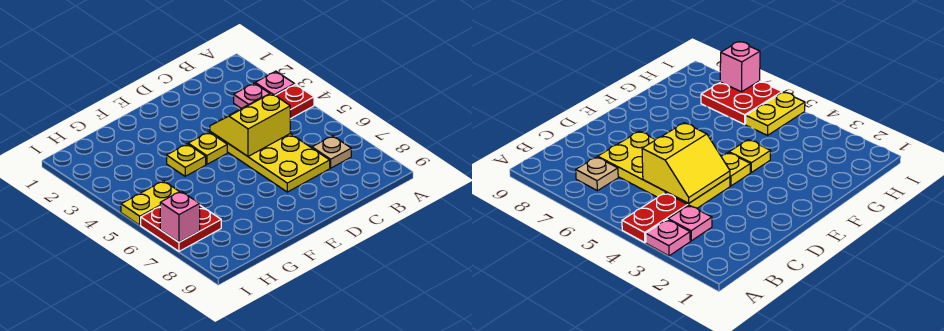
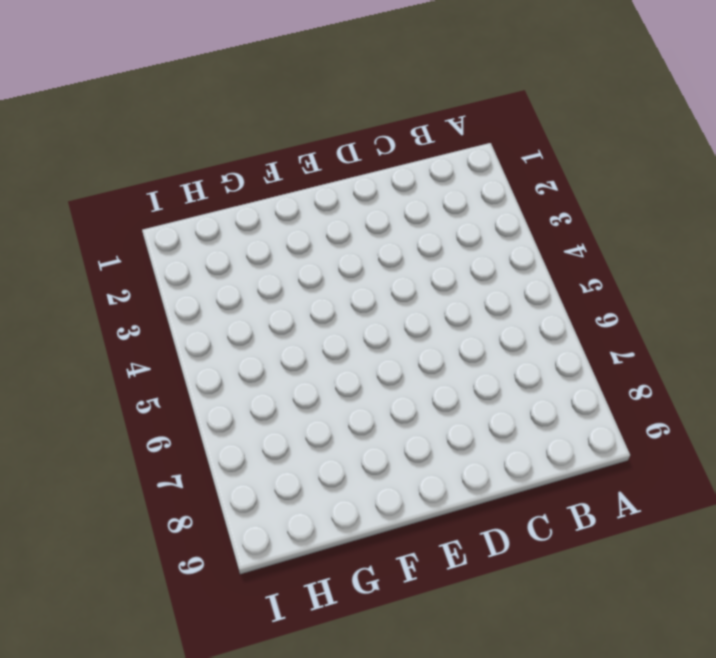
none -> pink 1x1 plate [255,71,295,95]
none -> red 1x2 plate [275,84,314,119]

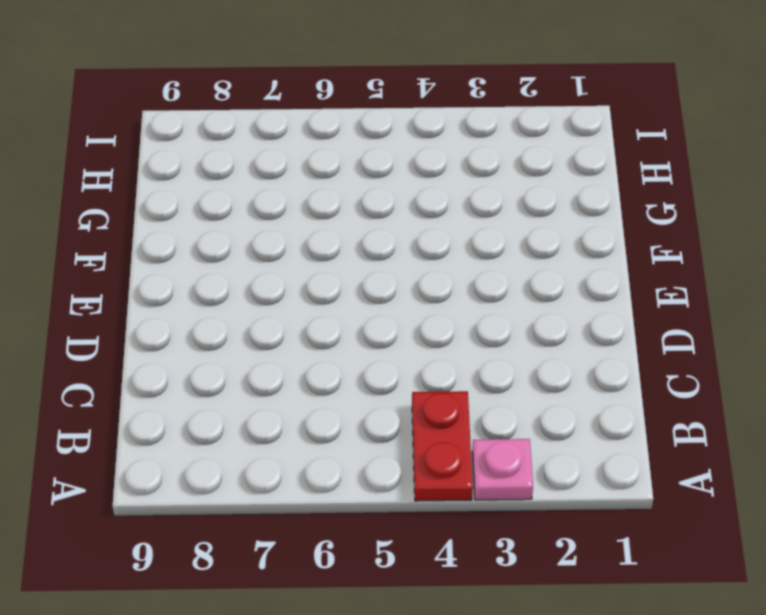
none -> pink 1x1 plate [234,83,270,108]
none -> tan 1x1 plate [312,136,351,168]

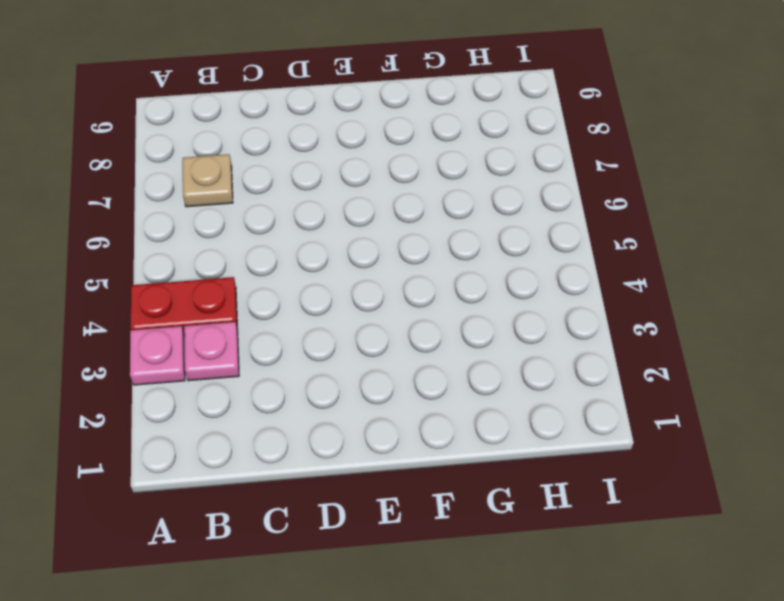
none -> yellow 2x4 plate [210,132,330,192]
none -> yellow 1x1 plate [188,132,227,164]

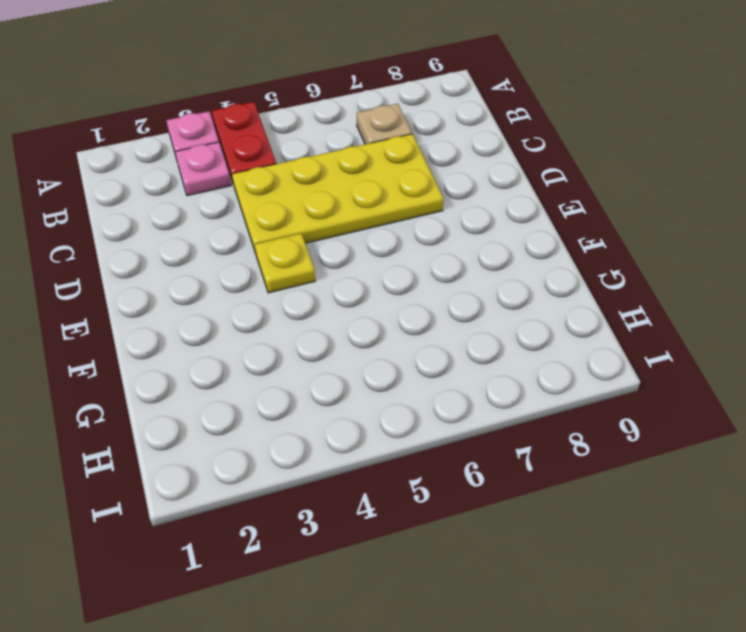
none -> yellow 1x1 plate [167,144,206,176]
none -> yellow 1x2 plate [121,181,179,225]

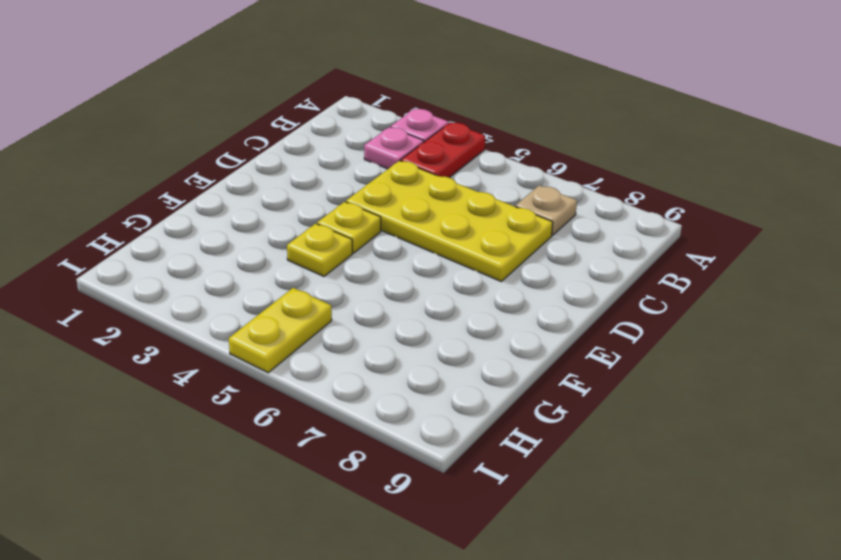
none -> red 2x2 plate [141,206,221,251]
none -> yellow 2x2 slope [210,93,290,156]

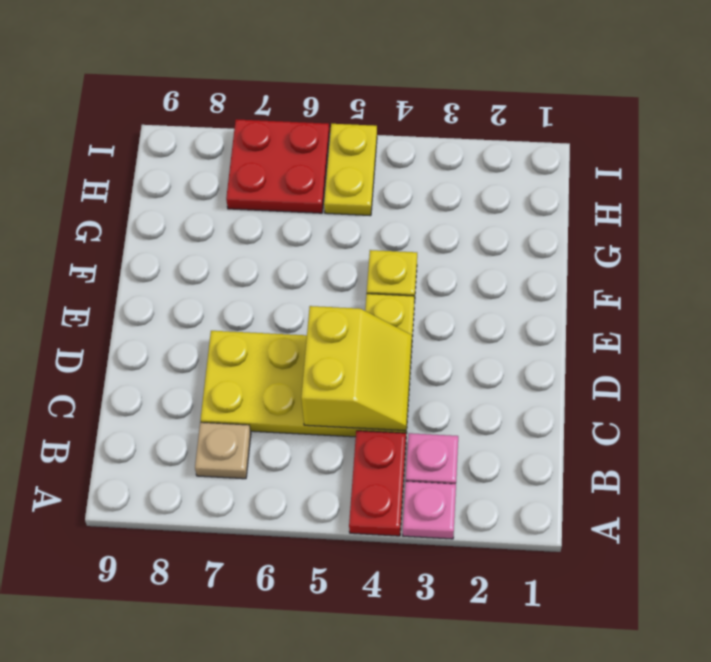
none -> pink 1x1 brick [160,191,200,242]

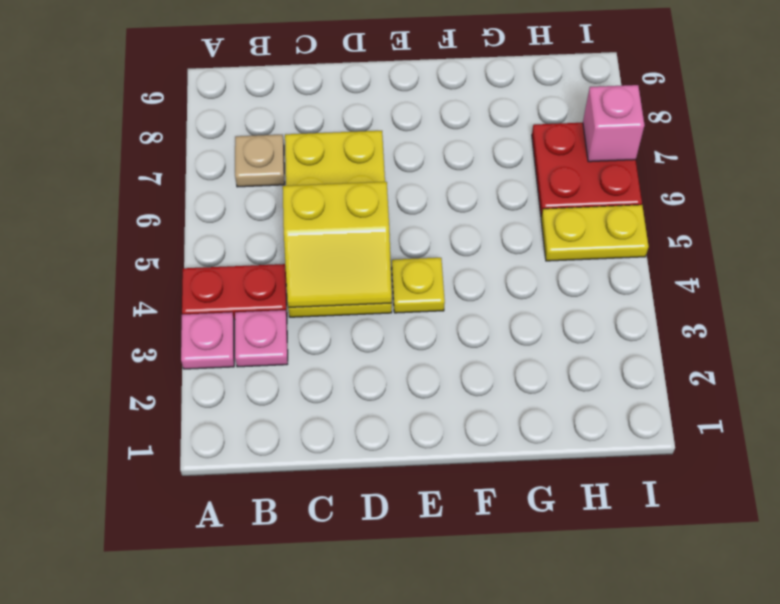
none -> yellow 1x1 plate [167,144,206,176]

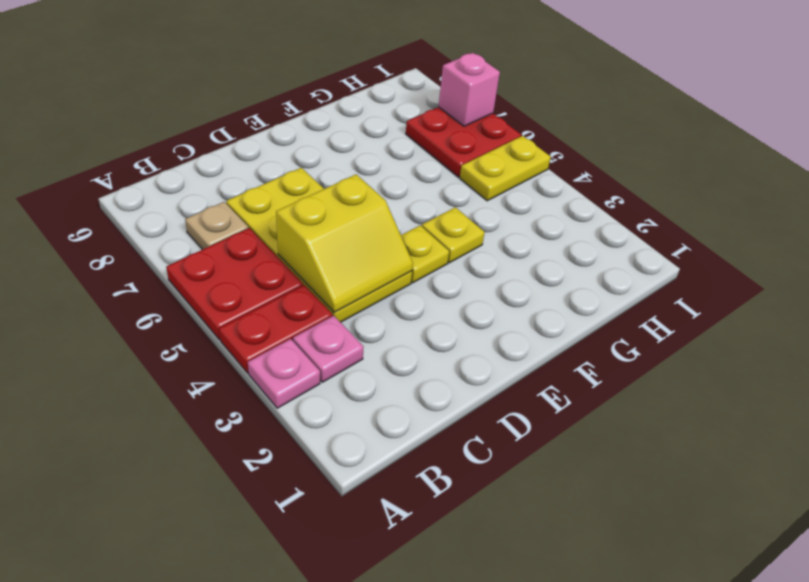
red 2x2 plate [166,228,303,340] -> none

